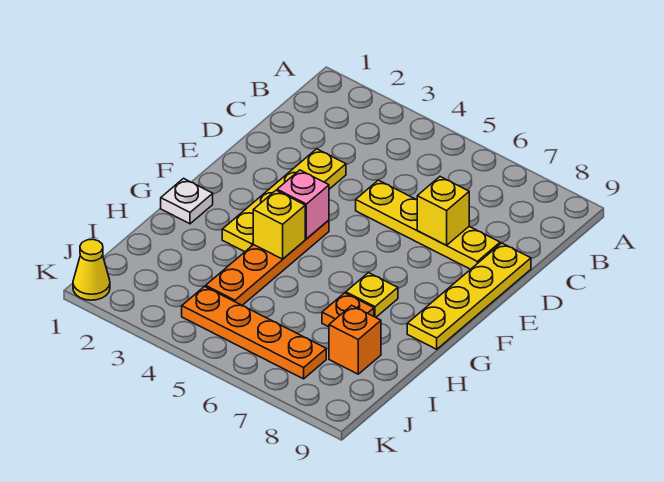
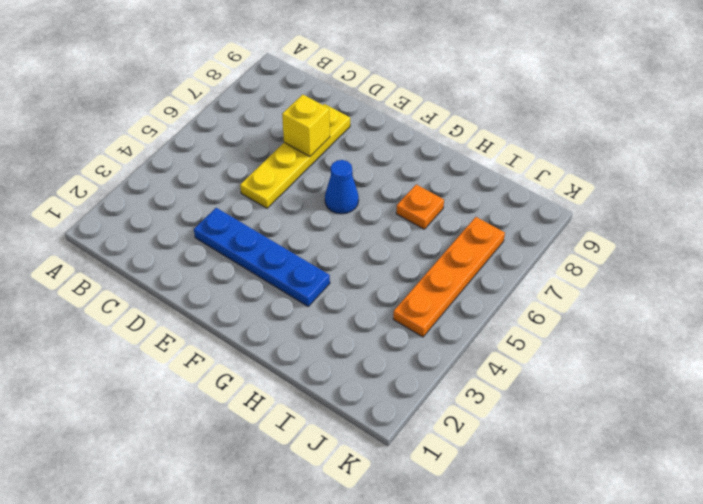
blue 1x4 plate [194,208,330,306] -> yellow 1x4 plate [222,149,346,252]
blue 1x1 cone [325,160,359,214] -> none
none -> yellow 1x4 plate [407,243,531,349]
none -> orange 1x4 plate [206,220,329,305]
none -> white 1x1 plate [161,178,213,224]

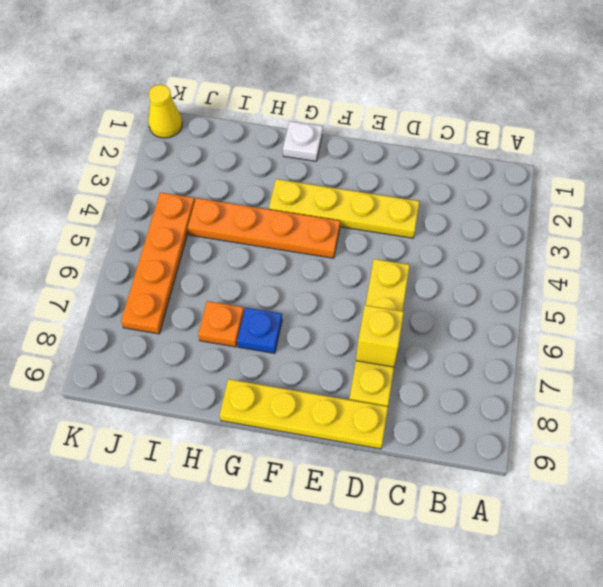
blue 1x1 plate [237,307,282,353] -> yellow 1x1 plate [346,272,398,317]
none -> orange 1x1 brick [329,305,381,374]
none -> pink 1x1 brick [277,170,329,239]
none -> yellow 1x1 brick [253,190,305,259]

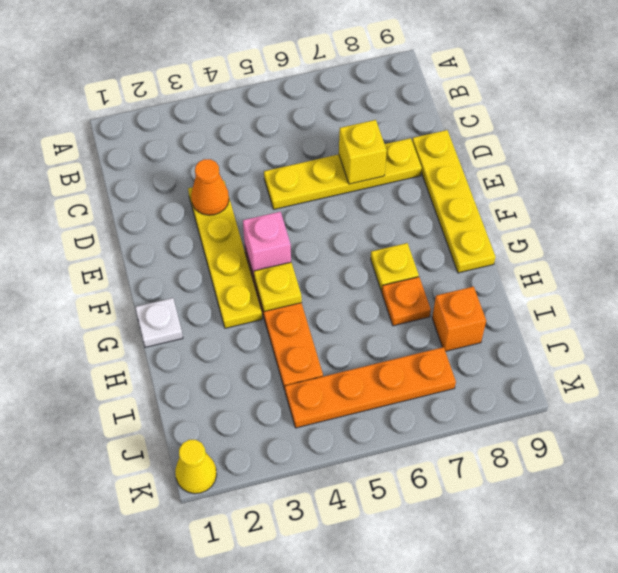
orange 1x1 cone [191,159,229,215] -> none
yellow 1x1 plate [254,262,302,311] -> yellow 1x1 brick [253,190,305,259]

